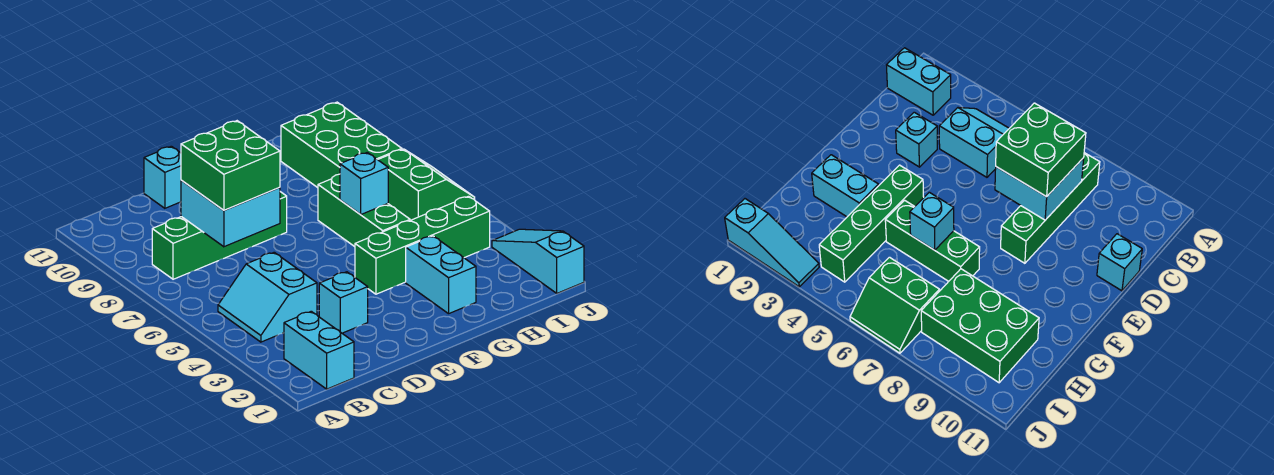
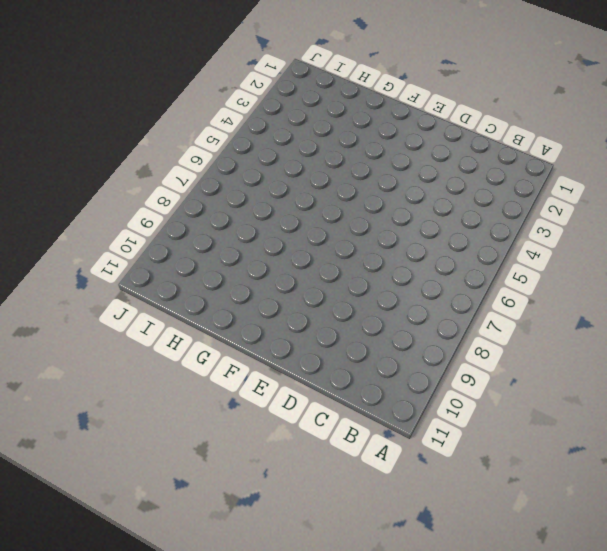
none -> cyan 1x2 brick [284,311,354,389]
none -> cyan 2x2 slope [218,252,317,342]
none -> green 1x4 brick [152,192,287,279]

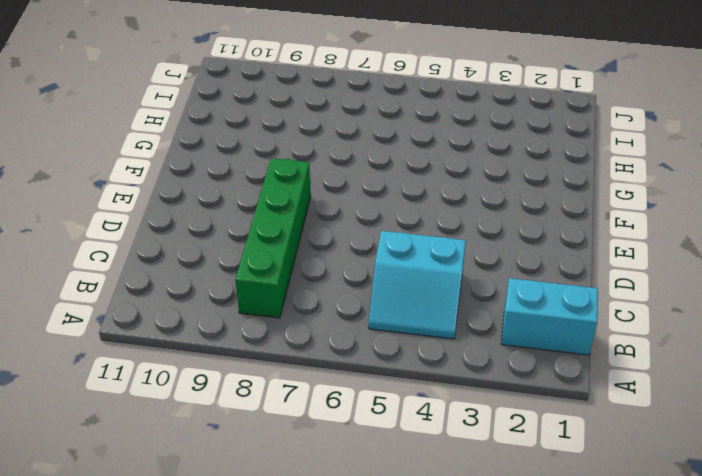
none -> cyan 1x1 brick [319,272,368,333]
none -> cyan 1x1 brick [144,146,181,208]
none -> green 1x4 brick [355,196,490,294]

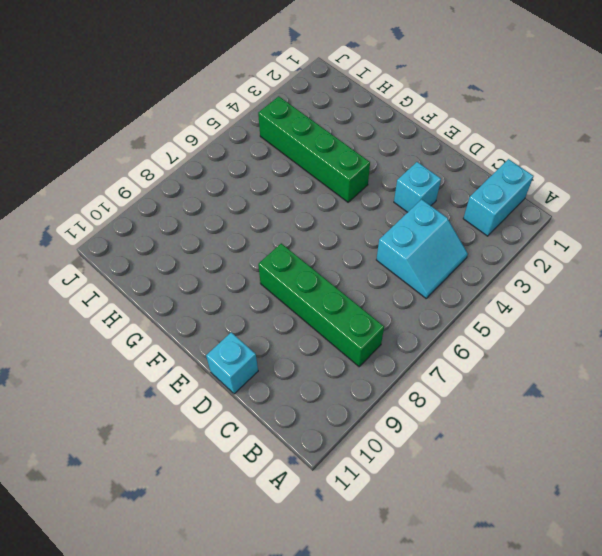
none -> cyan 1x2 brick [406,236,476,314]
none -> green 1x3 brick [318,174,410,247]
none -> green 2x3 brick [281,102,402,188]

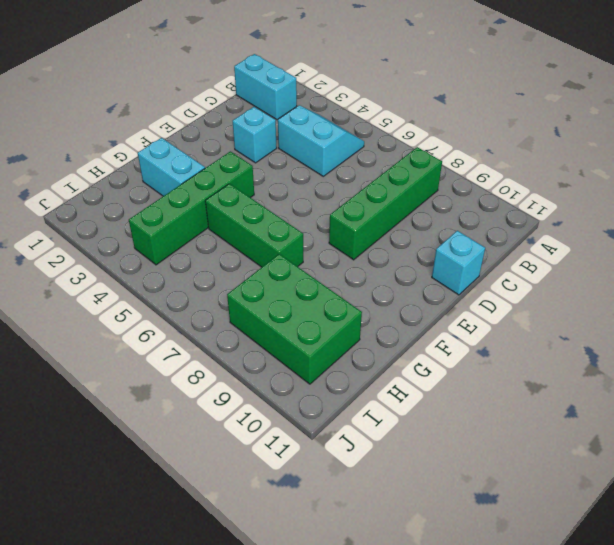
none -> green 2x2 slope [378,149,475,220]
none -> cyan 1x3 slope [492,229,584,293]
none -> cyan 2x2 brick [181,180,280,247]

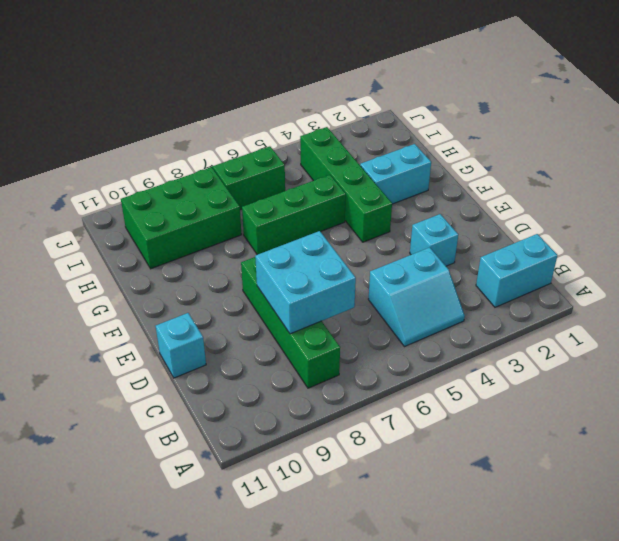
none -> cyan 1x3 slope [492,229,584,293]
none -> cyan 1x1 brick [340,152,388,214]
none -> green 2x2 brick [181,121,280,210]

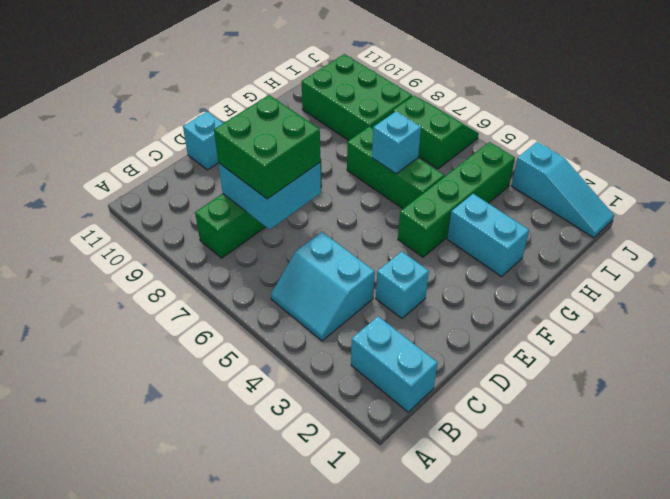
cyan 1x3 slope [511,142,614,238] -> cyan 1x3 slope turned to [492,229,584,293]

